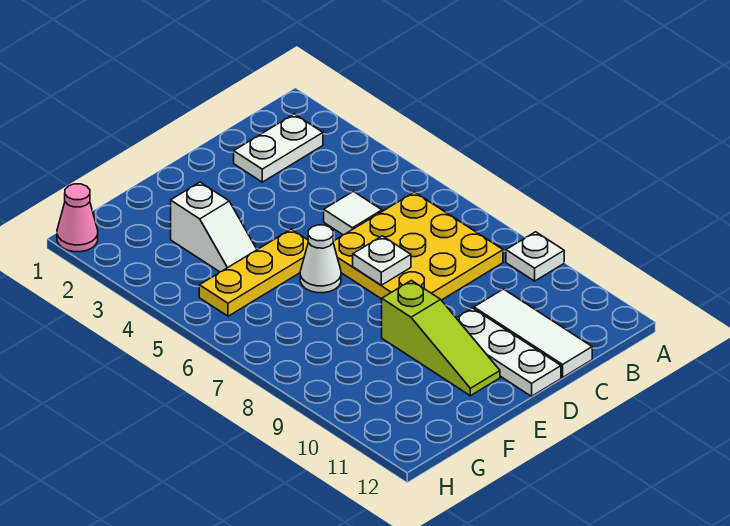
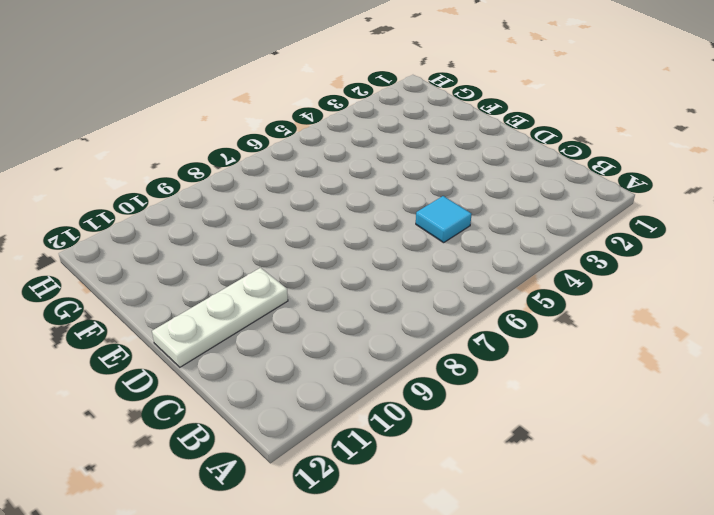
cyan 1x1 tile [416,196,471,243] -> white 1x1 tile [324,191,382,235]
none -> white 1x1 plate [506,232,564,281]
none -> white 1x2 plate [234,114,323,182]
none -> yellow 3x3 plate [333,192,503,300]

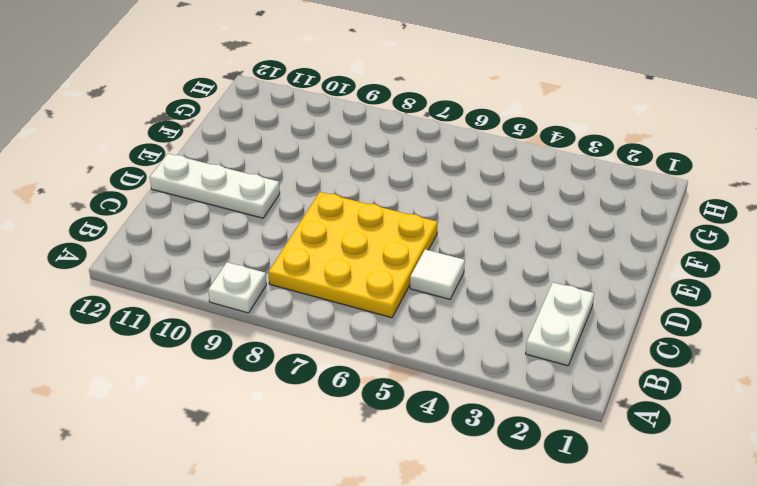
none -> white 1x3 tile [474,289,592,377]
none -> yellow 1x3 plate [199,229,308,316]
none -> white 1x1 cone [300,225,341,293]

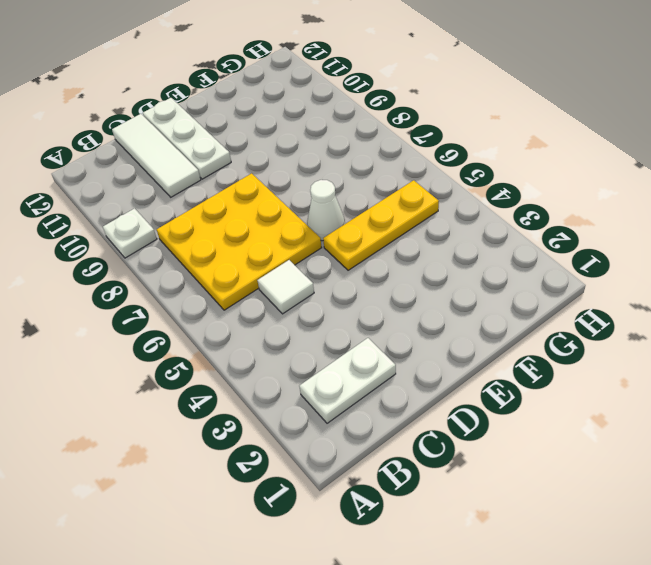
none -> lime 1x3 slope [382,280,500,396]
none -> white 1x2 slope [171,182,257,272]
none -> pink 1x1 cone [57,184,98,252]

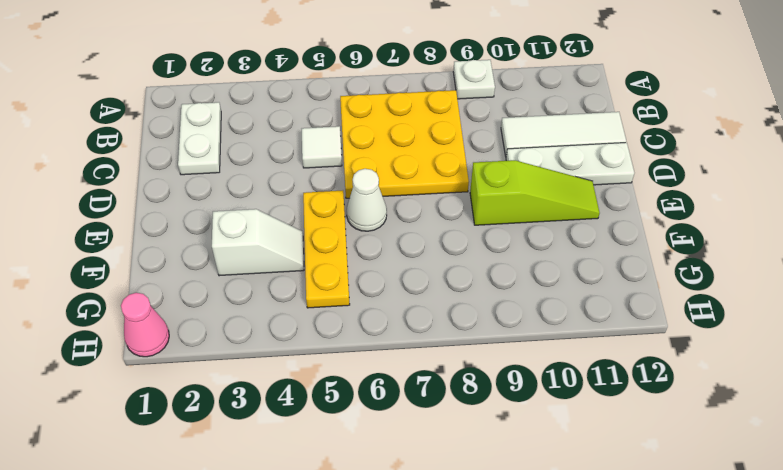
none -> white 1x1 plate [353,236,411,285]

